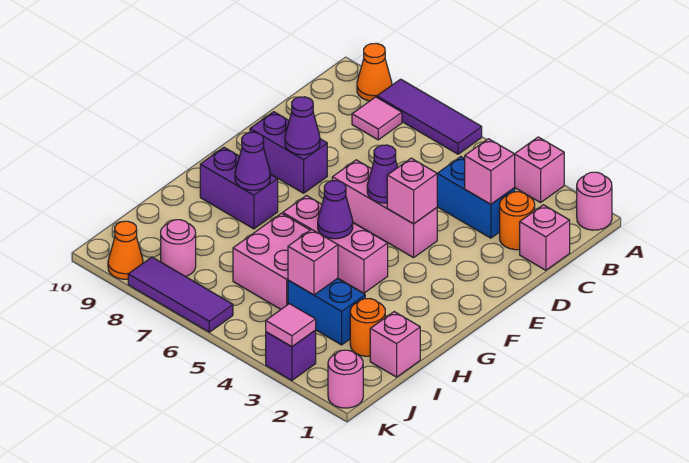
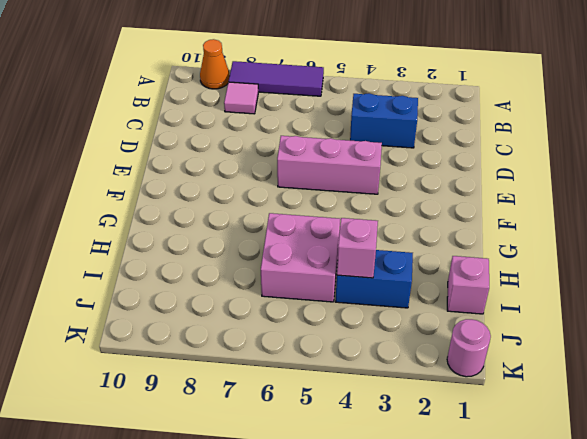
none -> pink 1x1 round brick [577,172,612,230]
none -> pink 1x1 brick [515,137,564,203]
none -> pink 1x1 brick [520,205,570,270]

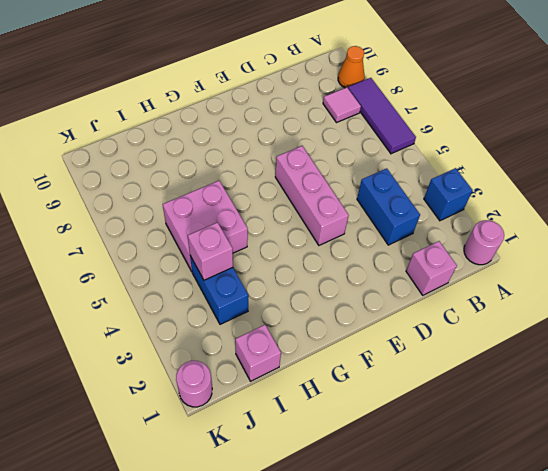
blue 1x1 brick [424,168,473,221] -> pink 1x1 brick [515,137,564,203]
none -> orange 1x1 round brick [500,192,535,250]
none -> purple 1x2 brick [250,112,327,193]
none -> pink 1x3 brick [283,196,388,293]

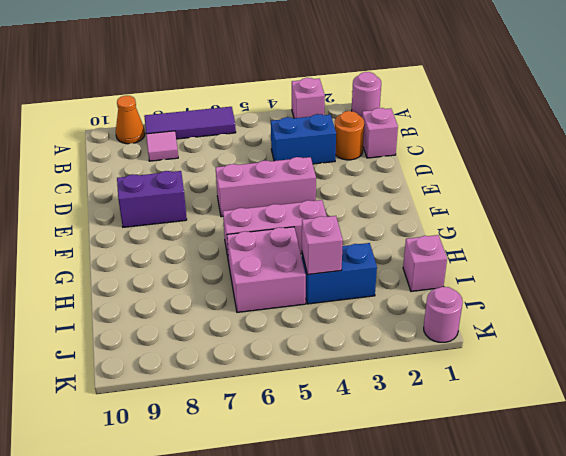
none -> purple 1x2 brick [200,147,278,229]
none -> orange 1x1 round brick [350,299,385,356]
none -> pink 1x1 round brick [161,220,196,277]

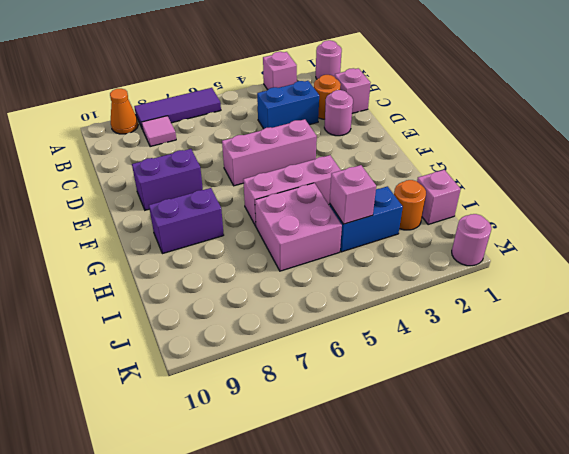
pink 1x1 round brick [324,90,353,136] -> pink 1x1 round brick moved to [161,220,196,277]
none -> purple 1x1 brick [266,330,316,380]
none -> purple 1x3 tile [128,257,233,332]
none -> orange 1x1 cone [108,221,143,279]

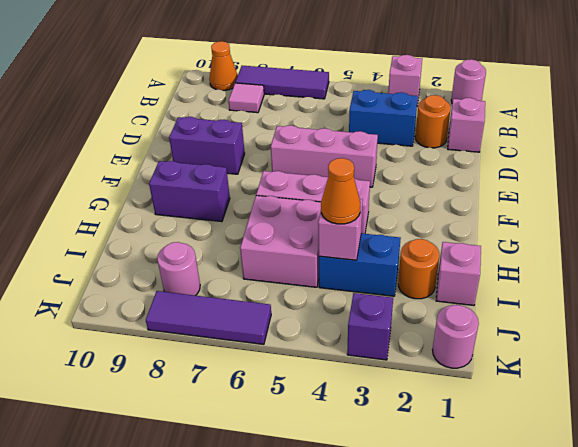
orange 1x1 cone [321,158,360,224] -> orange 1x1 cone moved to [108,221,143,279]
none -> pink 1x1 brick [465,139,515,204]
none -> pink 1x1 brick [387,158,437,224]
none -> purple 1x1 cone [367,145,398,203]

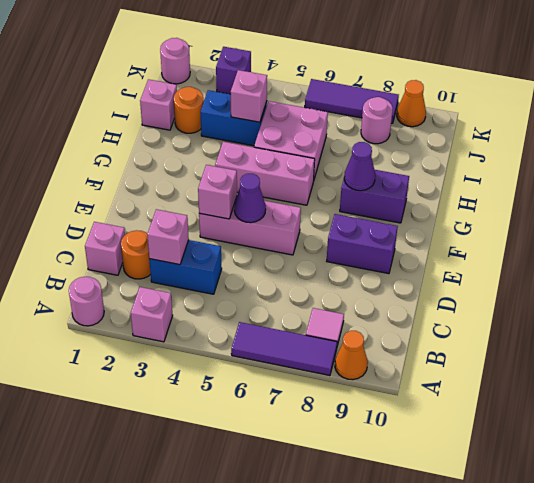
none -> purple 1x1 cone [285,97,320,155]
none -> purple 1x1 cone [318,181,353,239]
none -> pink 1x1 tile [266,304,316,347]

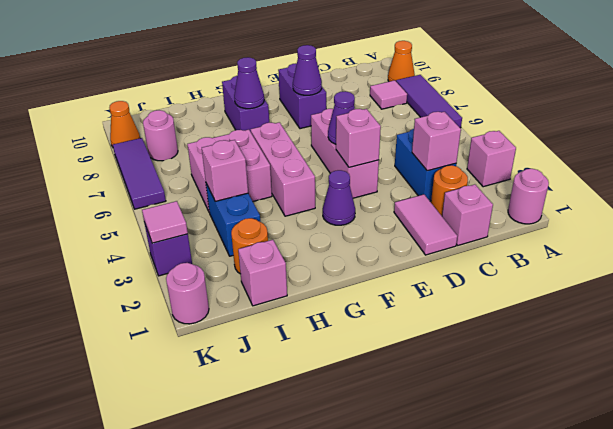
pink 1x2 tile [394,194,457,255] -> none
purple 1x1 cone [323,170,355,225] -> purple 1x1 cone moved to [318,181,353,239]

